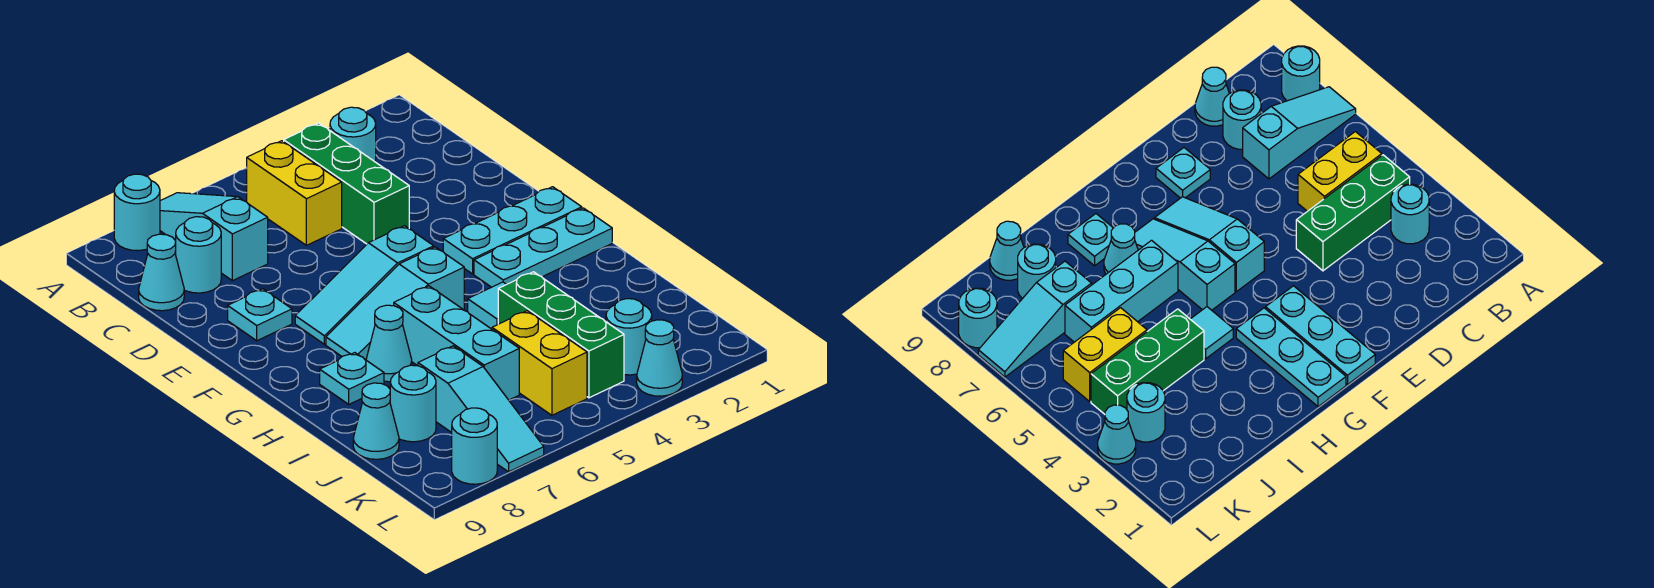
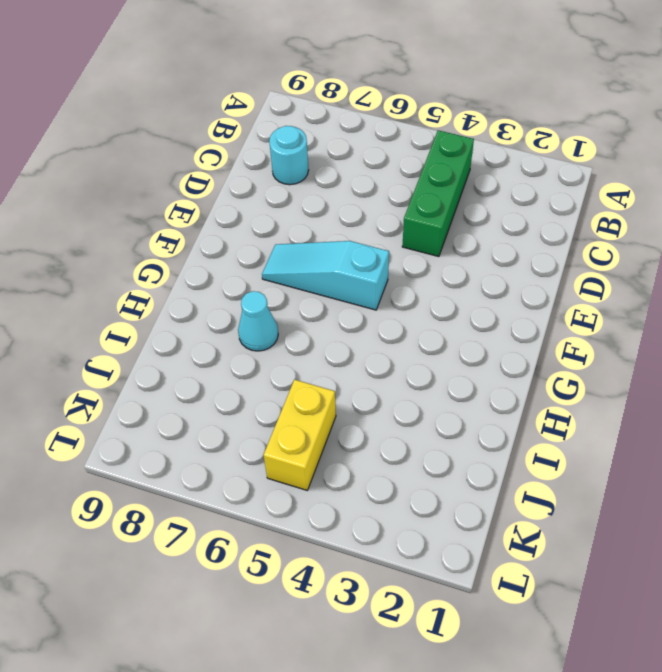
none -> cyan 1x3 slope [160,193,268,281]
none -> cyan 1x1 round brick [114,174,160,251]
none -> cyan 1x1 round brick [330,107,376,162]

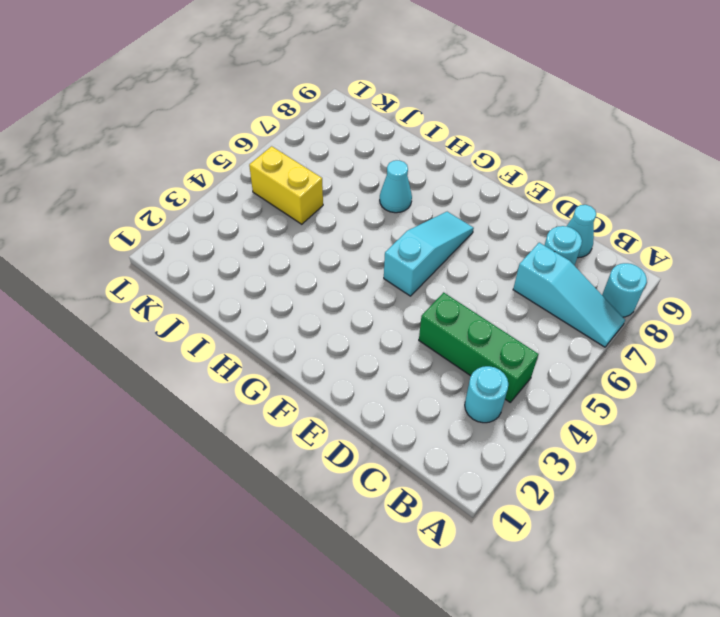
none -> yellow 1x2 brick [247,141,342,245]
none -> cyan 1x1 plate [228,289,292,341]
none -> cyan 1x3 plate [443,187,582,274]

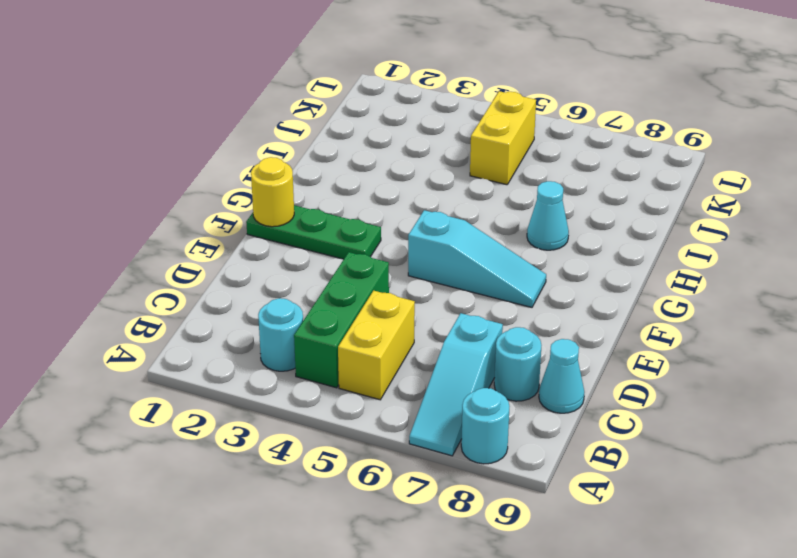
green 1x3 plate [246,205,381,259] -> cyan 1x3 plate [443,187,582,274]
yellow 1x1 round brick [251,157,294,227] -> none
none -> cyan 1x1 plate [228,289,292,341]
none -> cyan 1x3 plate [474,208,612,287]
none -> cyan 1x3 slope [326,247,464,360]

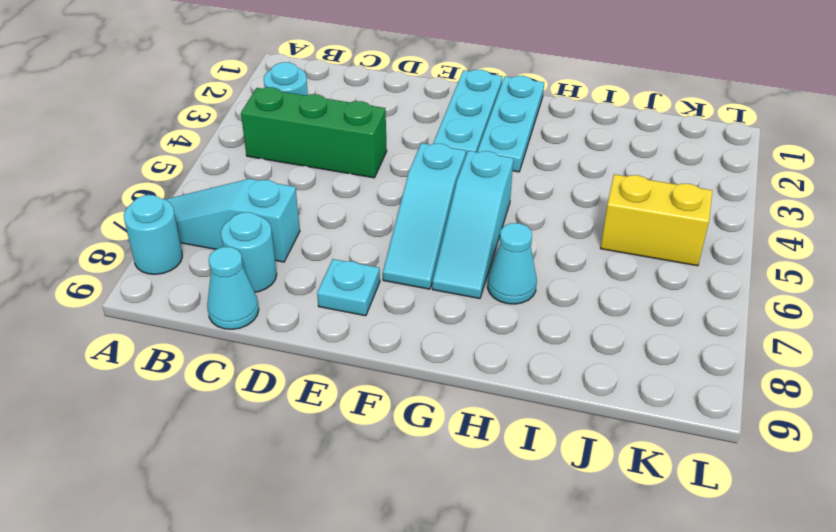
none -> yellow 1x2 brick [247,141,342,245]
none -> cyan 1x1 tile [468,282,506,329]
none -> cyan 1x3 brick [394,286,519,400]

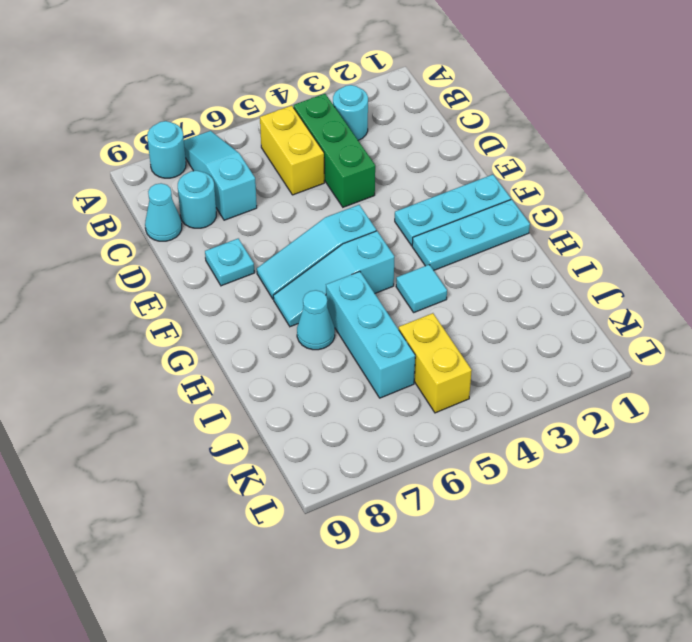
none -> cyan 1x1 plate [320,353,384,404]
none -> green 1x3 brick [498,272,624,398]
none -> cyan 1x3 slope [418,346,544,472]

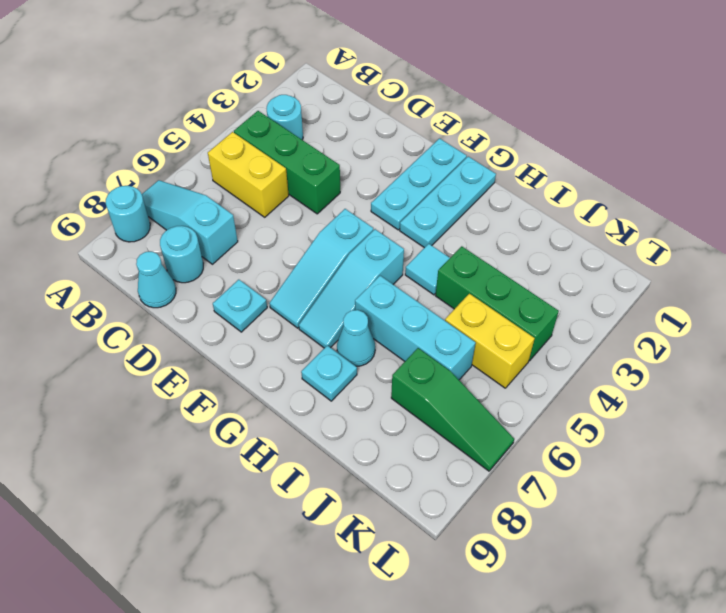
green 1x3 slope [391,348,514,471] -> cyan 1x3 slope [418,346,544,472]
none -> cyan 1x1 round brick [390,365,436,442]
none -> cyan 1x1 cone [353,383,399,459]
none -> cyan 1x1 round brick [606,299,652,375]

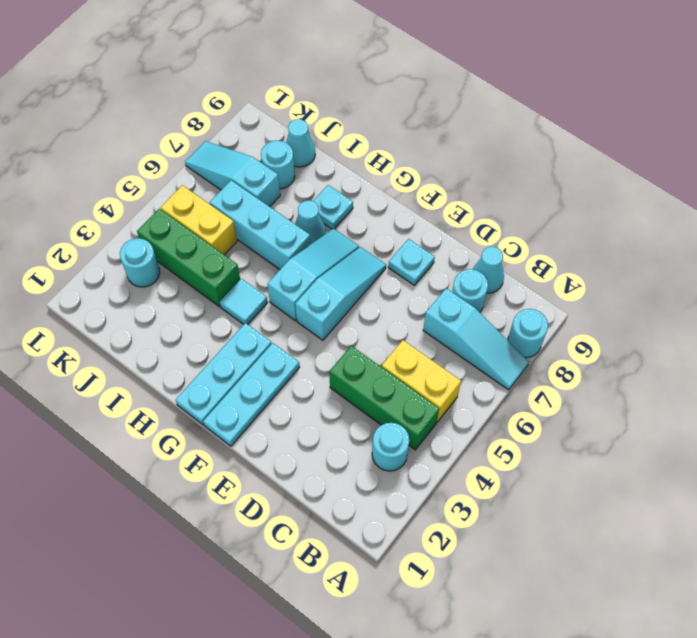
none -> cyan 1x1 cone [637,320,682,396]
none -> cyan 1x1 round brick [452,408,497,484]

